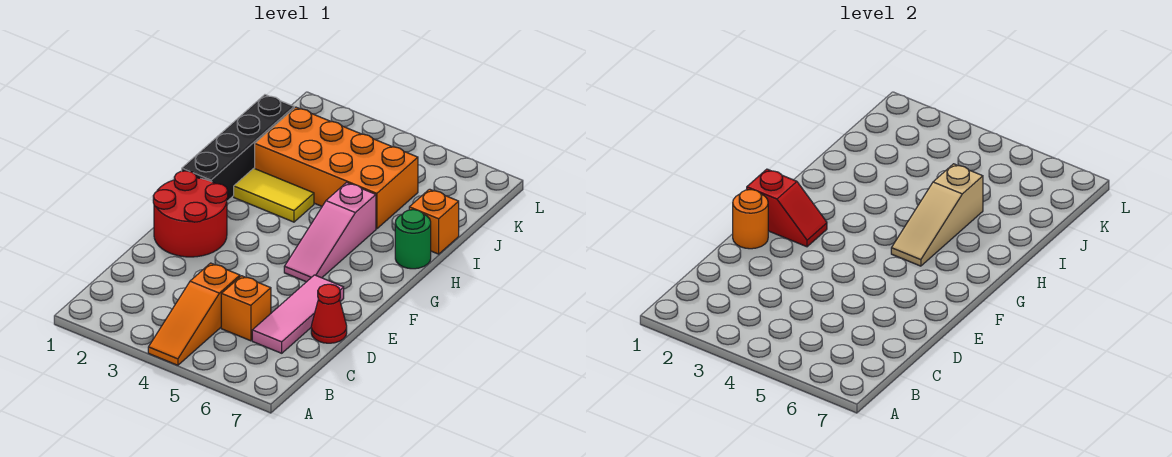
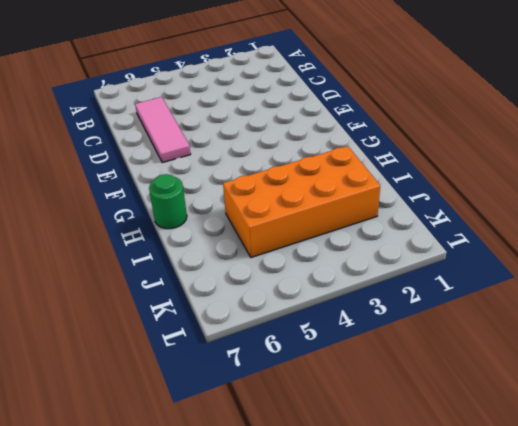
none -> orange 1x3 slope [148,263,240,365]
none -> orange 1x1 brick [221,276,271,341]
none -> red 1x1 cone [311,284,347,343]

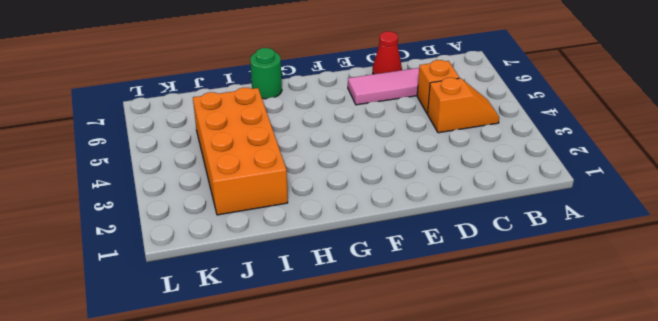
orange 1x2 slope [428,78,499,133] -> orange 1x3 slope [148,263,240,365]
none -> red 2x2 round brick [153,171,228,257]
none -> pink 1x3 slope [284,183,376,282]
none -> black 1x4 brick [182,95,294,201]

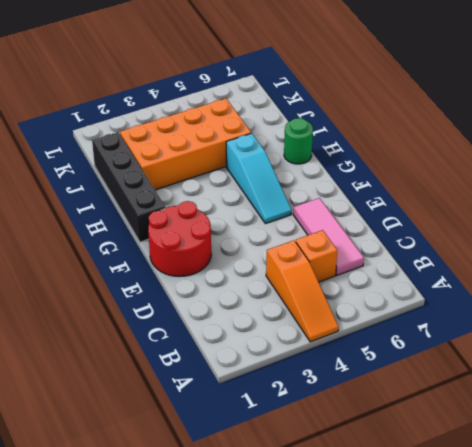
cyan 1x3 slope [226,133,292,224] -> pink 1x3 slope [284,183,376,282]
none -> red 1x1 cone [311,284,347,343]
none -> yellow 1x2 tile [234,168,314,222]
none -> orange 1x1 brick [409,189,459,254]

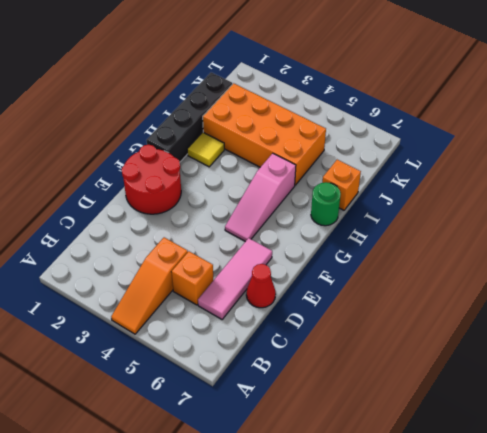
yellow 1x1 tile [187,132,224,167] -> yellow 1x2 tile [234,168,314,222]
none -> orange 1x1 round brick [733,190,768,249]
none -> red 1x2 slope [747,169,827,247]
none -> tan 1x3 slope [891,164,983,266]

